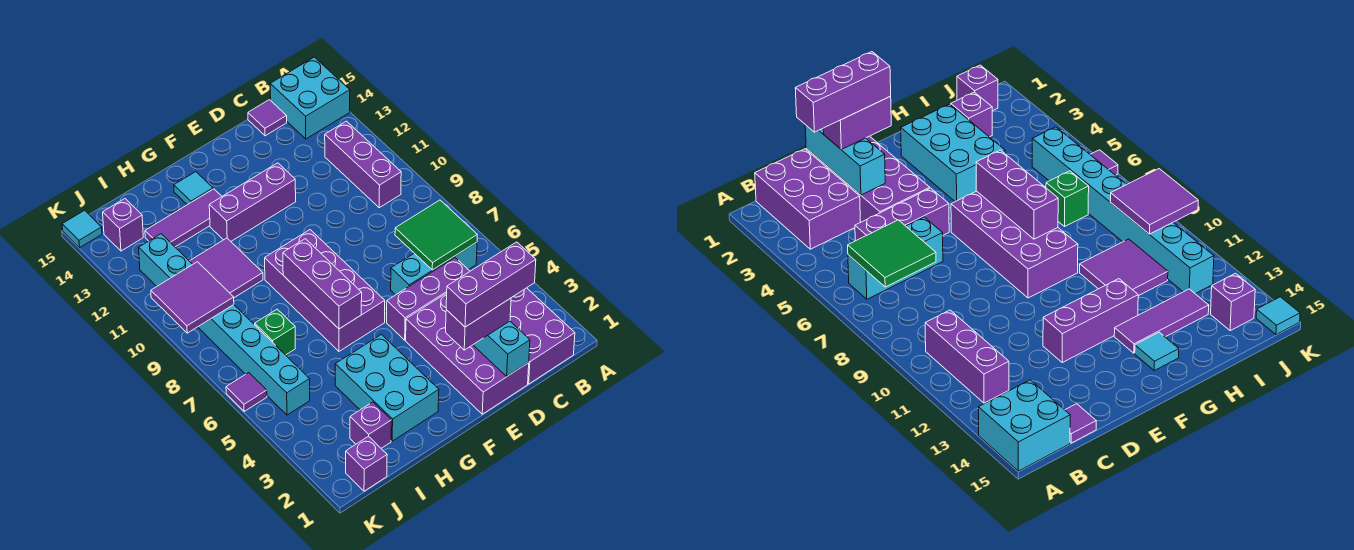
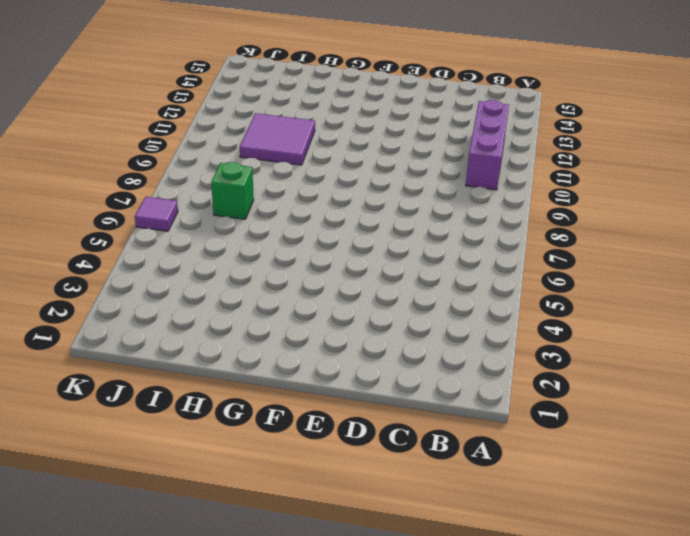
none -> cyan 2x2 brick [270,57,350,139]
none -> purple 2x3 brick [510,288,575,384]
none -> cyan 1x3 brick [391,242,477,295]

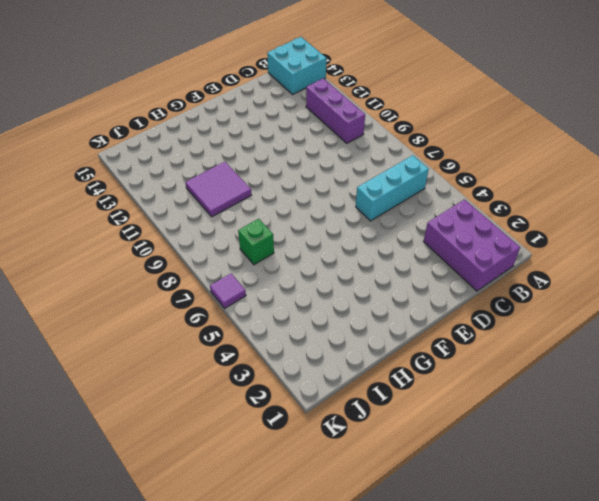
none -> purple 1x3 brick [387,258,470,340]
none -> purple 1x1 tile [248,100,287,136]
none -> purple 2x4 brick [406,293,529,414]

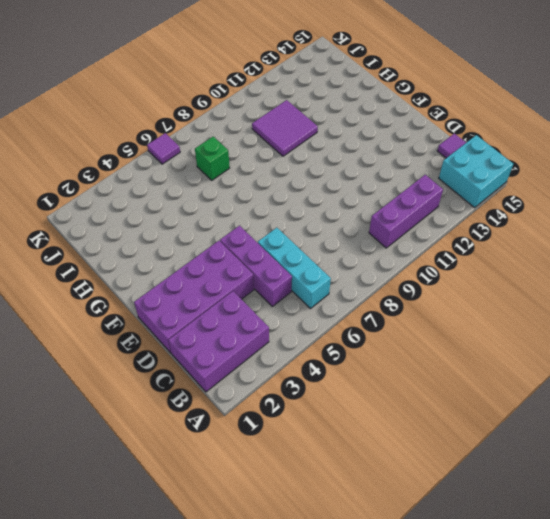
none -> purple 1x3 brick [209,163,296,241]
none -> purple 2x4 brick [265,230,385,351]
none -> cyan 2x3 brick [335,335,439,441]

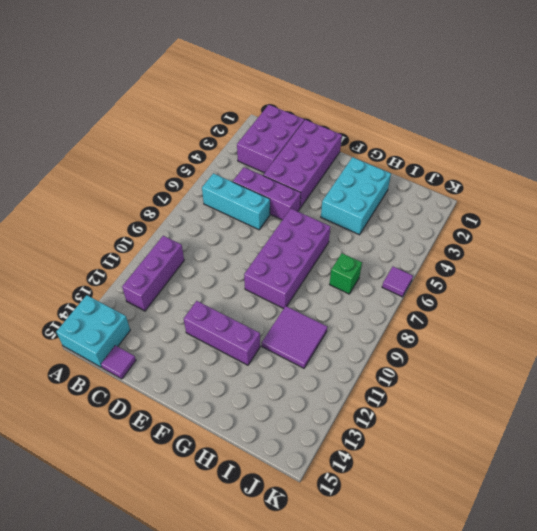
none -> purple 1x3 tile [145,189,222,247]
none -> cyan 1x1 tile [174,172,213,205]
none -> purple 1x1 brick [350,402,391,448]

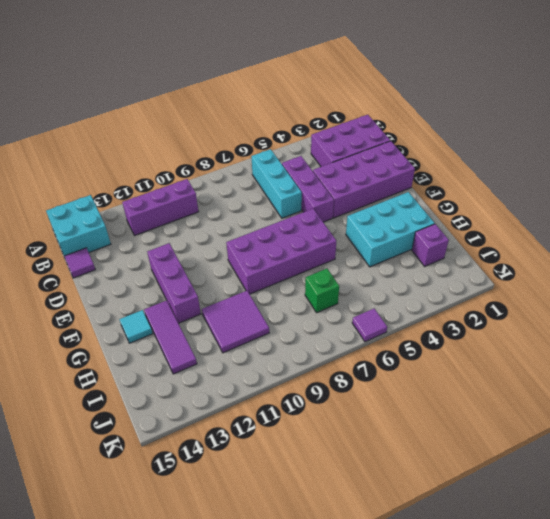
none -> purple 1x1 brick [346,436,387,491]
none -> cyan 1x8 brick [139,234,310,415]
none -> purple 1x1 brick [103,199,143,251]

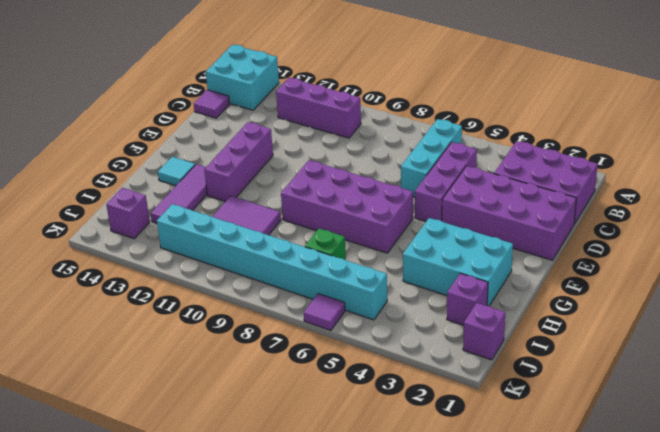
none -> cyan 1x1 tile [62,210,102,248]
none -> green 2x2 tile [395,200,477,270]
none -> cyan 1x3 brick [473,321,530,376]

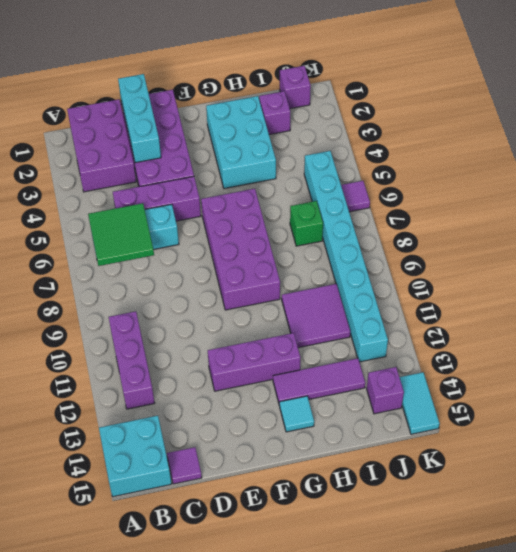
cyan 1x2 tile [400,372,440,434] -> cyan 1x1 tile [62,210,102,248]
none -> purple 1x3 brick [283,239,362,329]
none -> purple 2x2 tile [151,262,234,333]
none -> purple 1x2 brick [446,298,511,350]

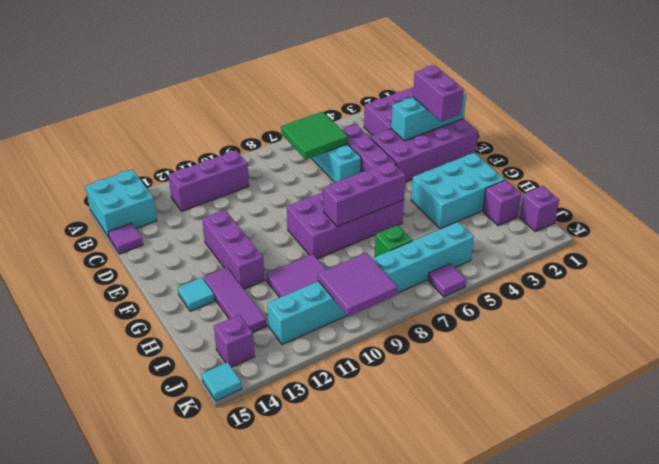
none -> purple 1x3 brick [446,242,536,327]

